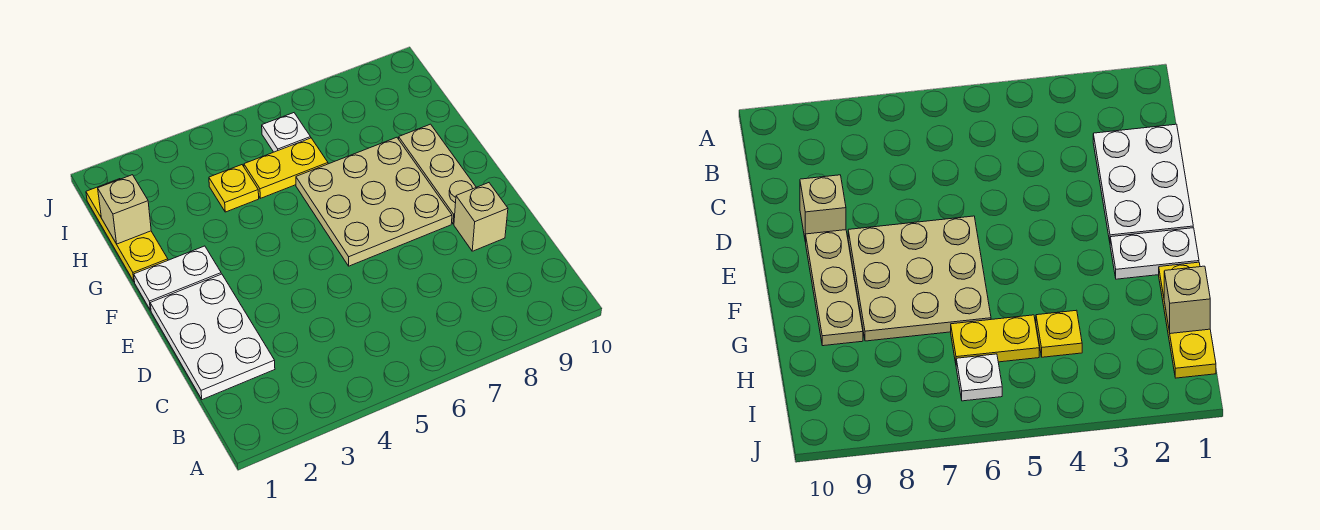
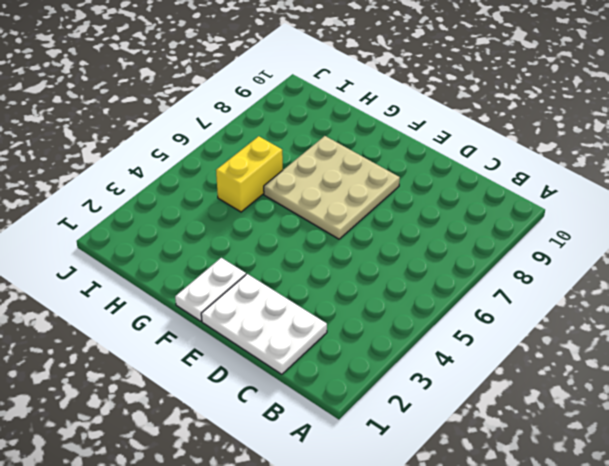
yellow 1x2 brick [216,136,283,212] -> yellow 1x2 plate [244,138,328,198]
none -> tan 1x1 brick [454,183,508,251]
none -> tan 1x3 plate [399,124,476,224]

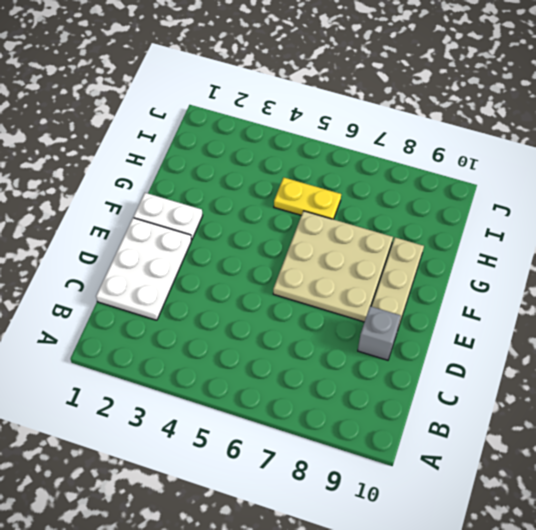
grey 1x1 brick [358,306,401,360] -> tan 1x1 brick [454,183,508,251]
none -> yellow 1x3 plate [86,179,168,282]
none -> yellow 1x1 plate [209,165,259,212]

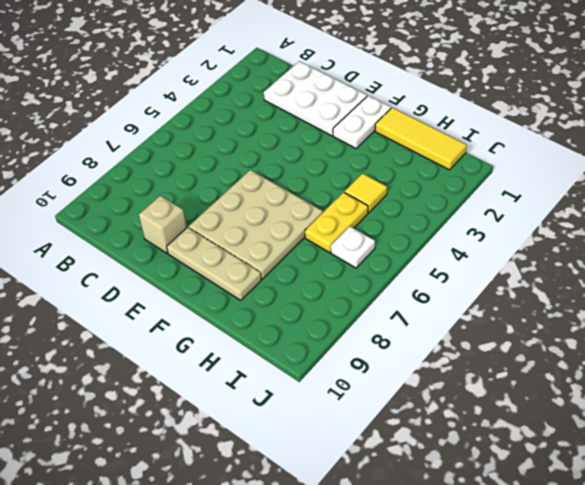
yellow 1x3 tile [375,108,467,170] -> yellow 1x3 plate [86,179,168,282]
yellow 1x1 tile [345,173,387,213] -> yellow 1x1 plate [209,165,259,212]
none -> tan 1x1 brick [98,175,151,244]

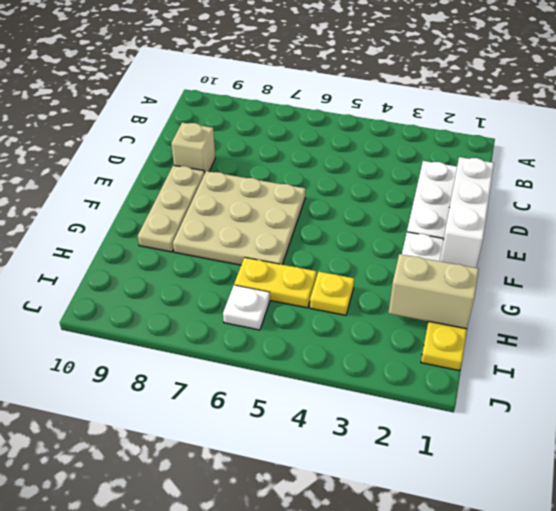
white 1x3 brick [440,157,494,268] -> none
tan 1x2 brick [389,254,479,329] -> tan 1x1 brick [98,175,151,244]

